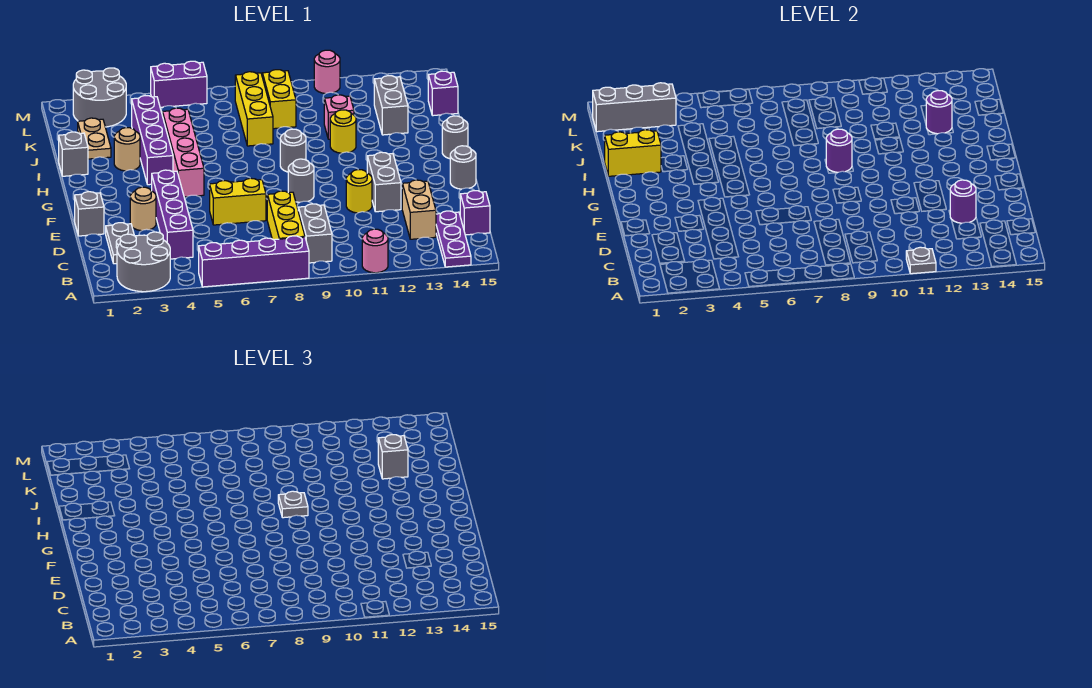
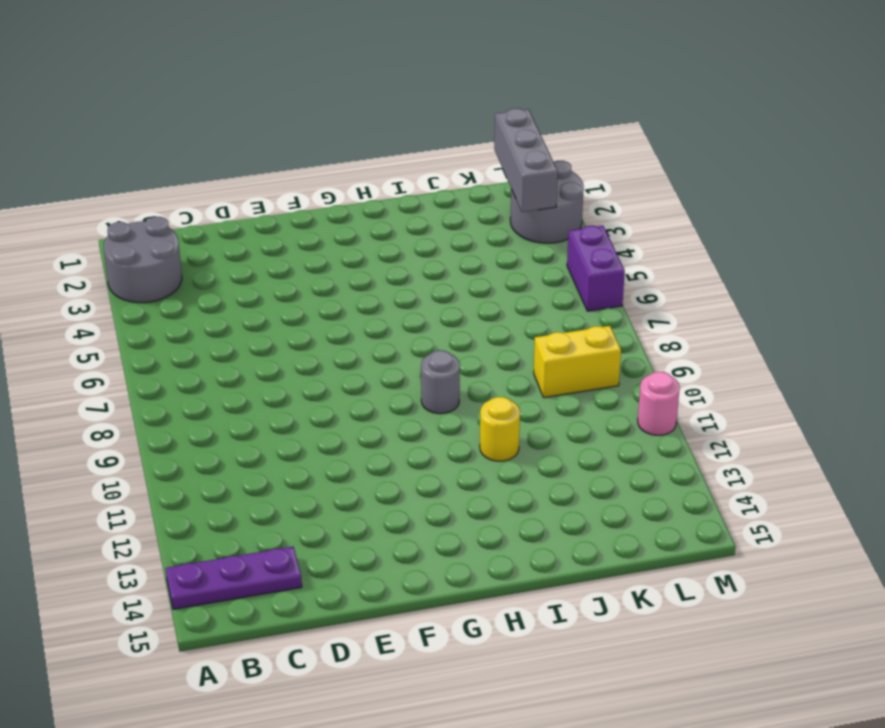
none -> purple 1x4 brick [199,236,309,287]
none -> pink 1x1 round brick [362,229,388,273]
none -> yellow 1x3 brick [267,191,305,240]
none -> grey 1x2 brick [298,204,332,263]

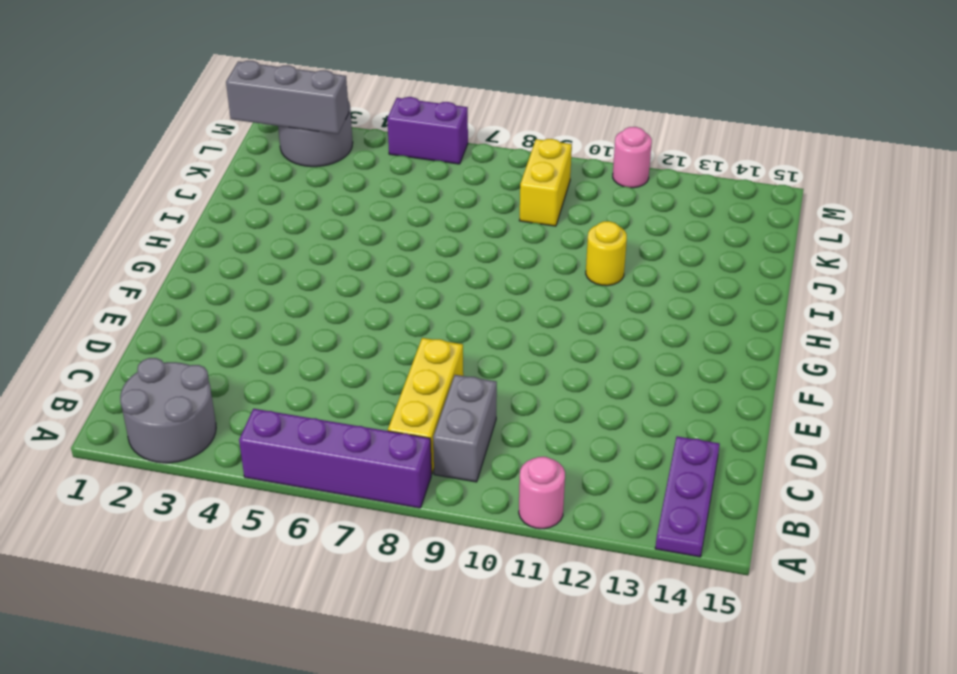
none -> grey 1x2 plate [106,223,134,264]
none -> purple 1x4 brick [152,170,193,259]
none -> tan 1x2 brick [402,180,436,239]
none -> purple 1x1 brick [460,191,490,235]

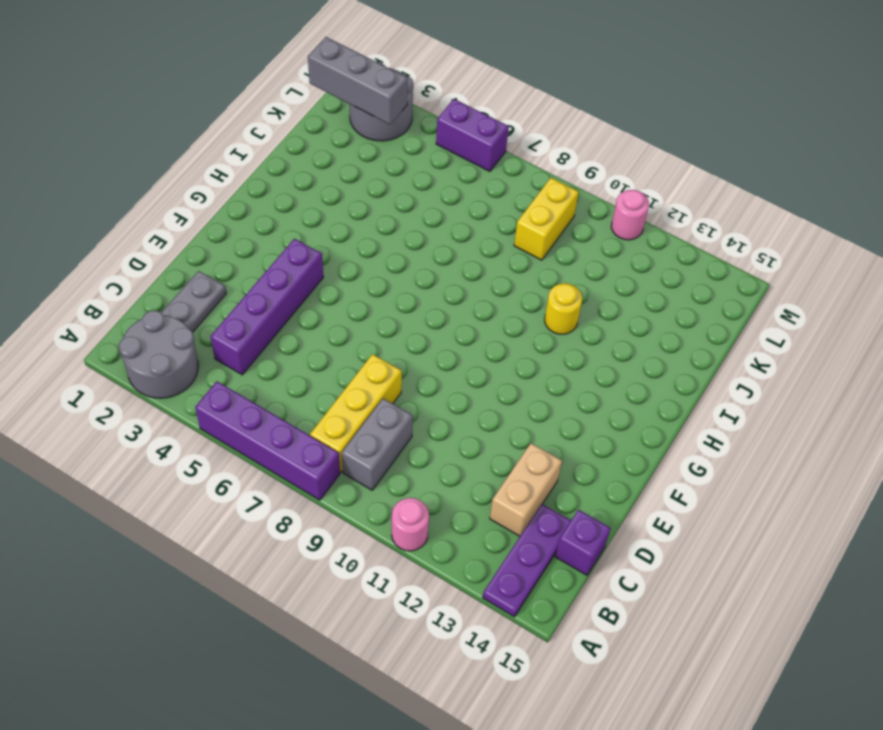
none -> grey 1x1 brick [75,192,104,236]
none -> tan 1x1 round brick [130,187,156,231]
none -> yellow 1x2 brick [210,178,266,225]
none -> yellow 1x1 round brick [346,170,372,213]

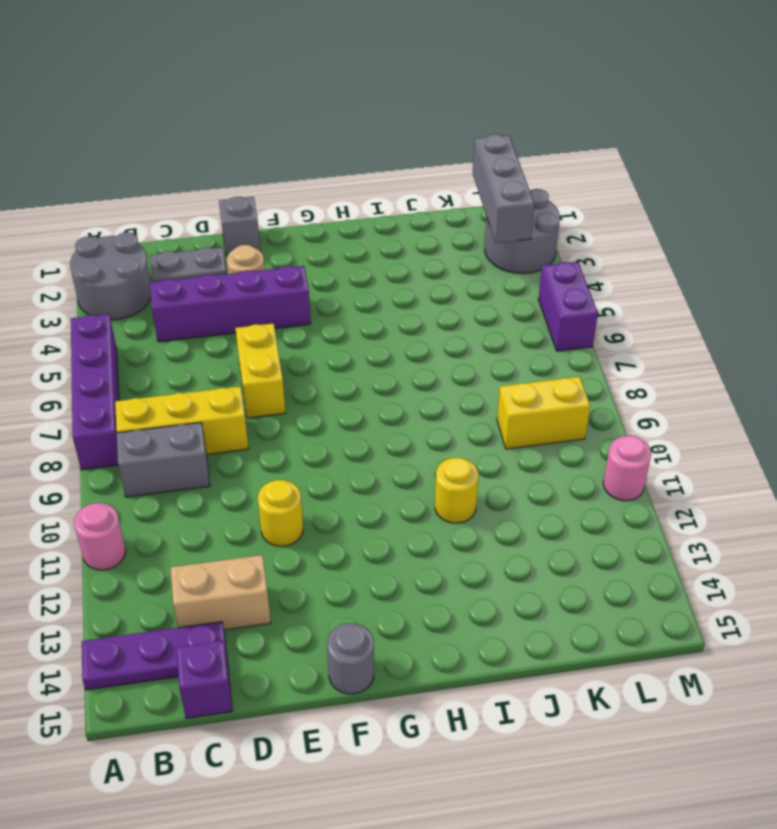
none -> grey 1x2 brick [367,152,401,212]
none -> grey 1x1 round brick [288,159,314,202]
none -> pink 1x4 brick [163,108,204,197]
none -> purple 1x4 brick [132,96,173,185]

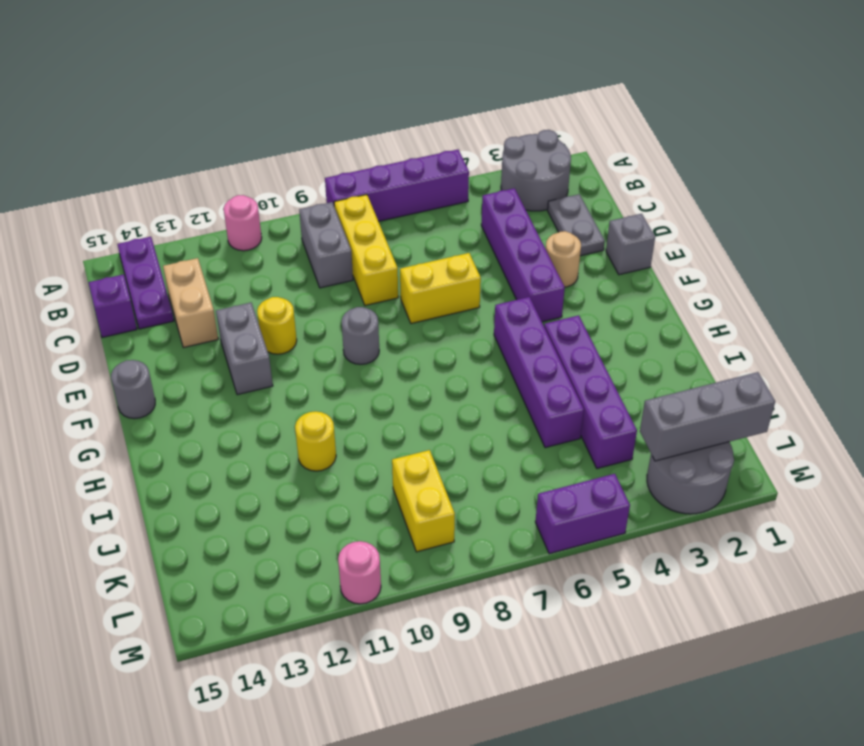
purple 1x4 brick [494,297,584,448] -> pink 1x4 brick [163,108,204,197]
none -> grey 1x1 round brick [280,129,306,172]
none -> grey 1x1 round brick [442,116,468,159]
none -> grey 1x1 brick [59,132,88,176]
none -> tan 1x1 round brick [114,128,140,171]

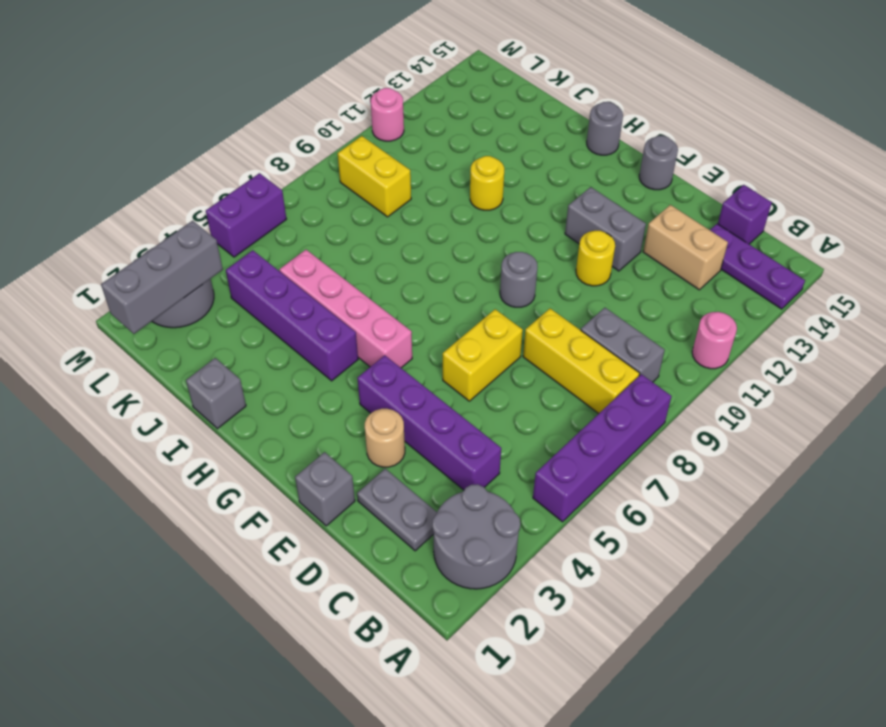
none -> grey 1x1 round brick [280,129,306,172]
none -> tan 1x1 round brick [114,128,140,171]
none -> tan 1x2 plate [78,118,111,159]
none -> yellow 1x3 brick [235,72,273,146]

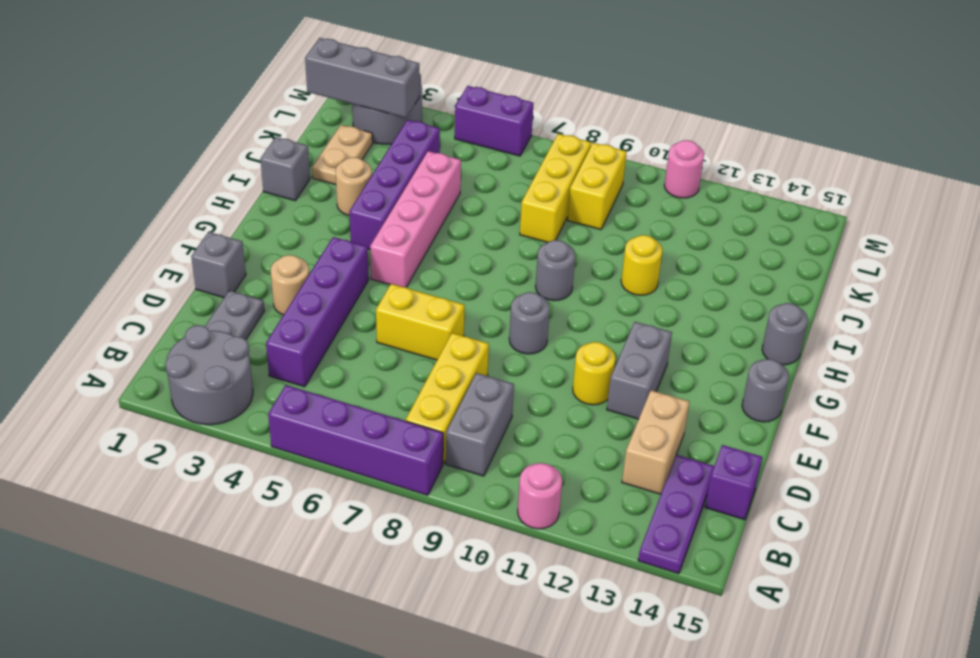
none -> pink 1x1 brick [324,95,354,139]
none -> grey 1x2 brick [374,76,408,135]
none -> purple 1x1 brick [428,71,458,116]
none -> grey 1x1 plate [906,247,936,274]

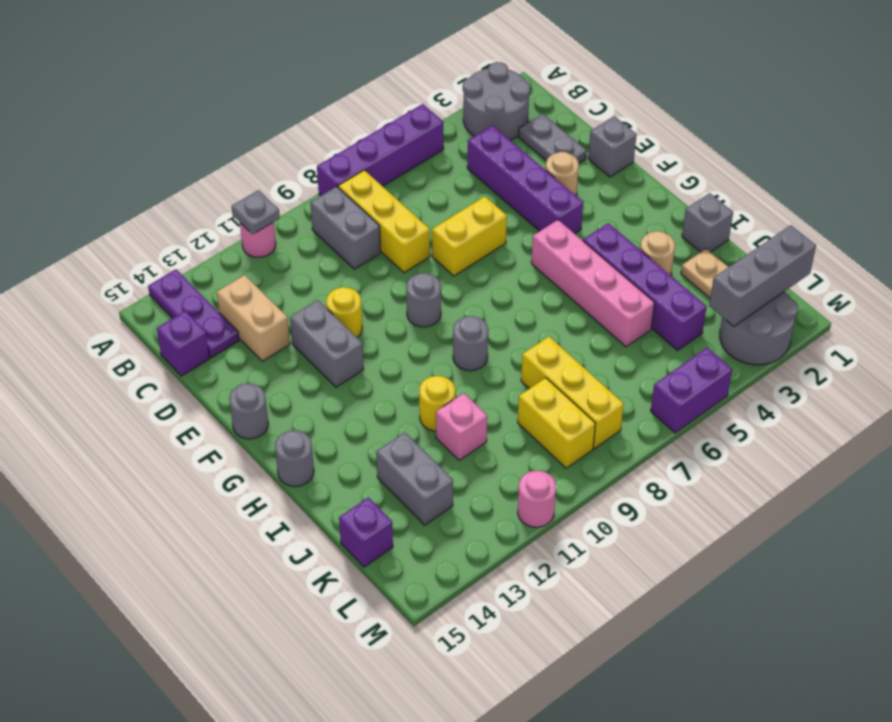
none -> purple 1x1 round brick [950,180,976,223]
none -> purple 1x1 round brick [826,129,852,172]
none -> yellow 1x2 brick [605,130,661,176]
none -> purple 1x1 round brick [926,91,952,134]

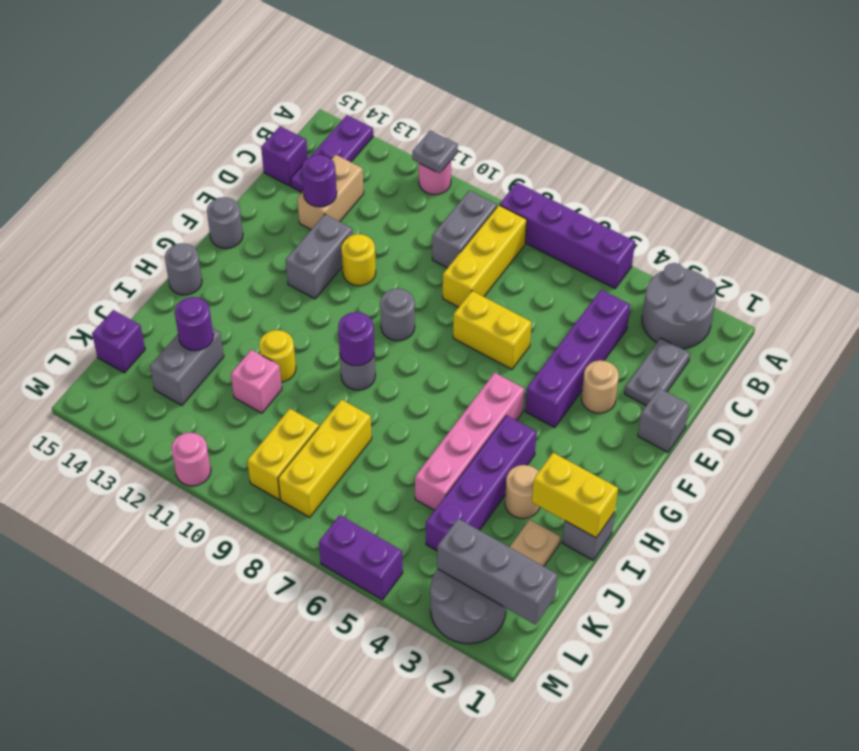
none -> grey 1x1 plate [278,491,308,518]
none -> grey 1x1 brick [378,435,408,479]

